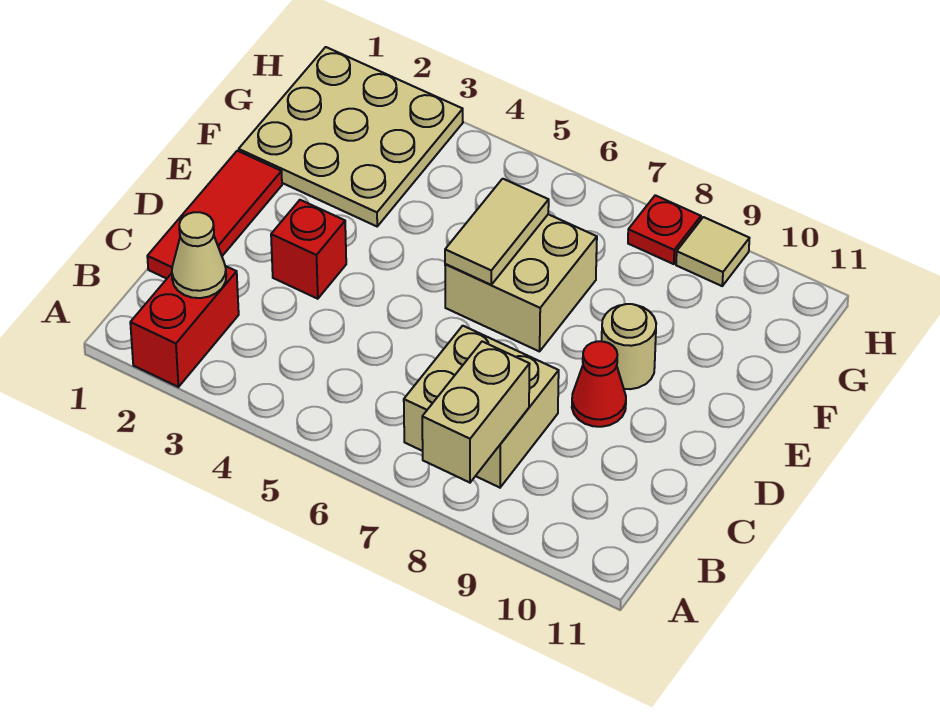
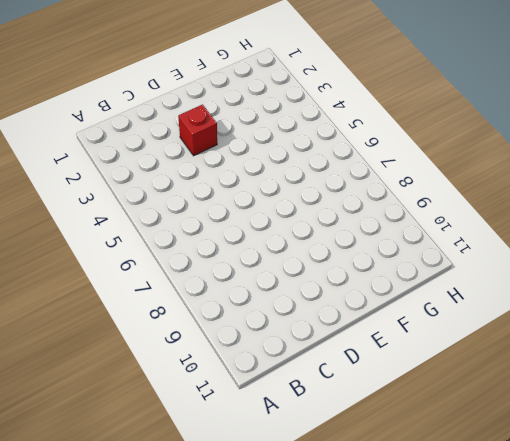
none -> red 1x2 brick [130,266,239,387]
none -> tan 2x2 brick [404,326,559,488]
none -> red 1x3 tile [147,151,282,279]

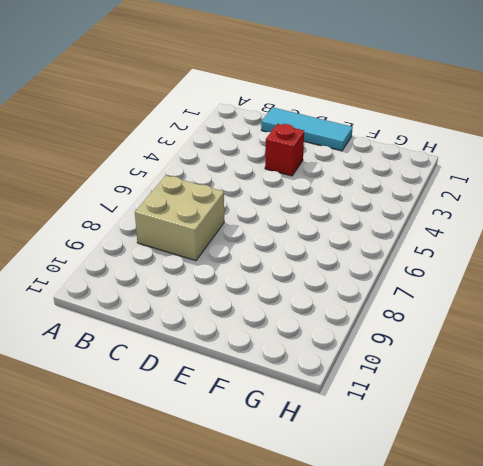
cyan 1x3 tile [261,107,353,151] -> red 1x3 tile [147,151,282,279]
none -> red 1x2 brick [130,266,239,387]
none -> red 1x1 cone [572,341,626,427]
none -> tan 2x2 brick [445,214,597,352]

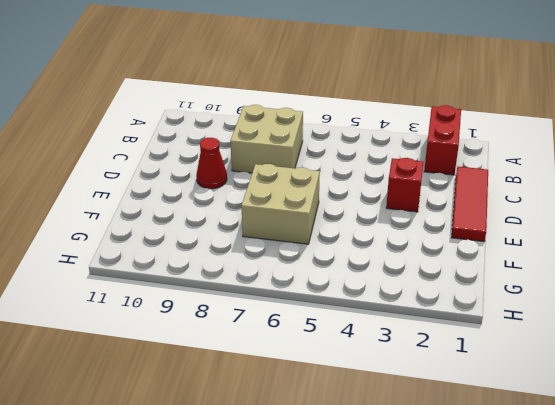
none -> tan 1x1 round brick [602,304,656,389]
none -> tan 3x3 plate [239,47,463,226]
none -> red 1x1 plate [628,195,701,264]

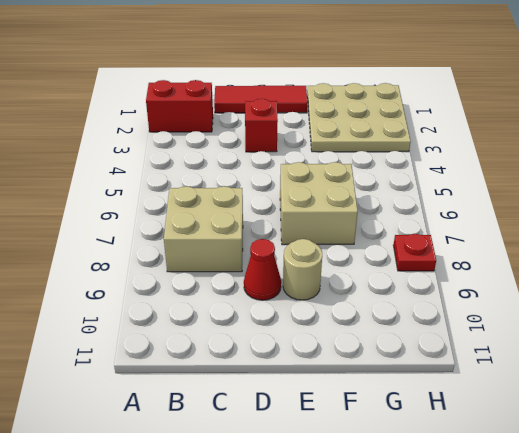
none -> tan 1x1 tile [676,217,749,286]
none -> tan 1x2 brick [422,342,530,483]
none -> tan 1x1 cone [172,212,226,298]

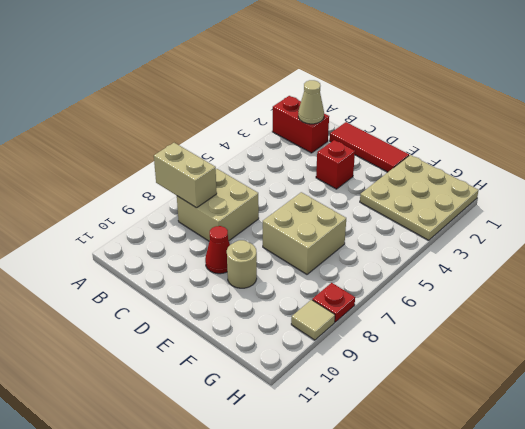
none -> tan 1x2 tile [445,179,549,285]

